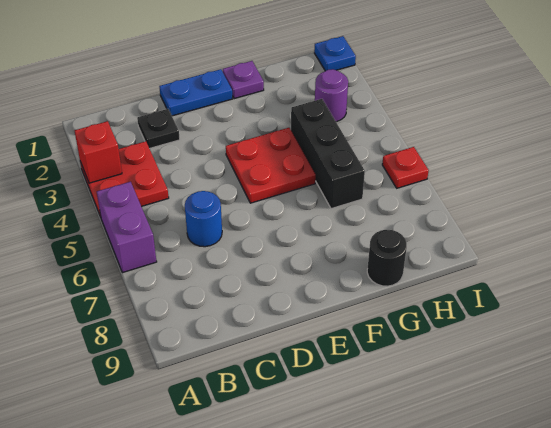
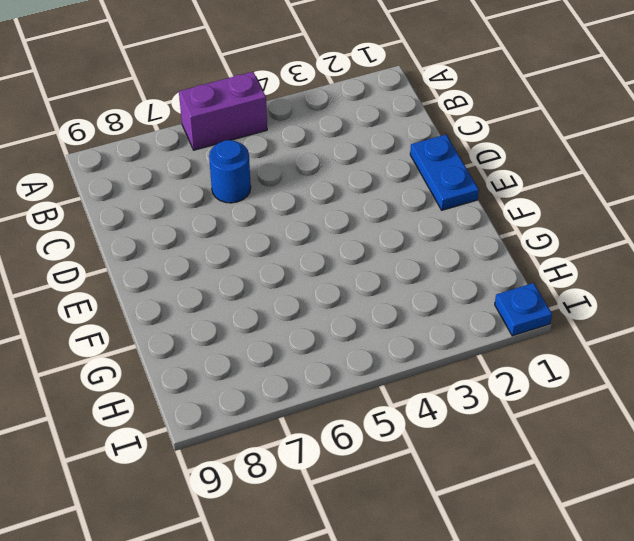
none -> red 2x2 plate [80,141,169,217]
none -> black 1x1 plate [137,109,180,148]
none -> red 2x2 plate [226,128,316,203]

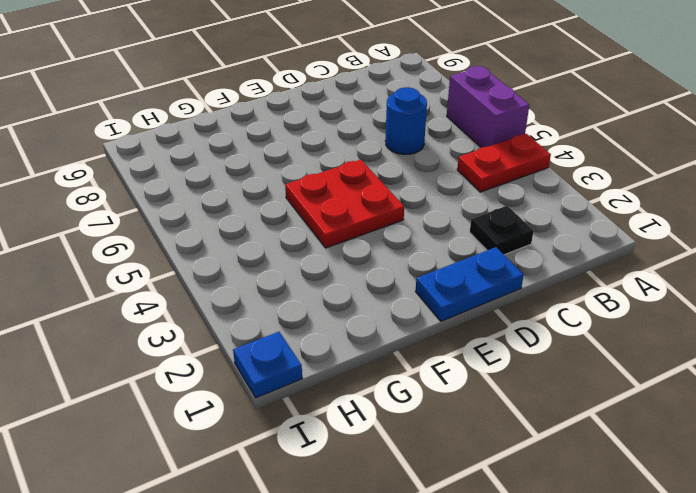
red 1x2 plate [457,134,551,192] -> red 2x2 plate [80,141,169,217]
none -> purple 1x1 plate [223,61,264,99]
none -> black 1x3 brick [291,99,365,209]
none -> black 1x1 round brick [367,230,407,286]

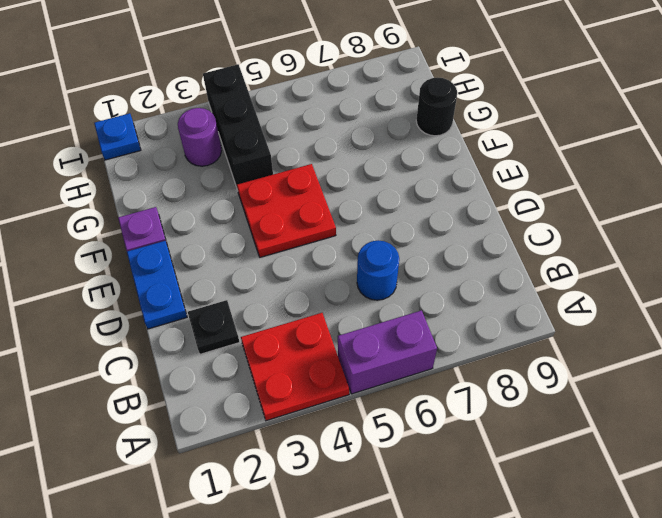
black 1x3 brick [203,64,273,187] -> black 1x3 brick turned to [291,99,365,209]
none -> red 1x1 plate [382,147,429,188]
none -> red 1x1 brick [75,121,122,183]

